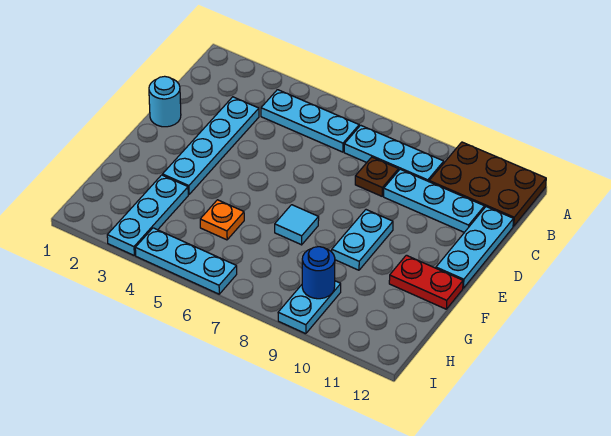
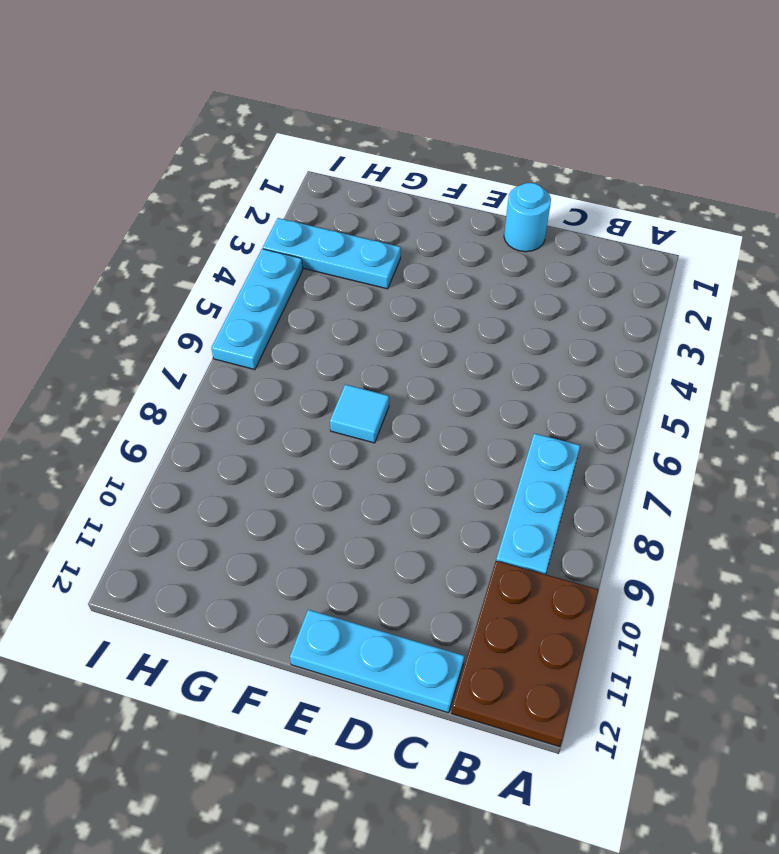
none -> cyan 1x3 plate [261,90,359,152]
none -> cyan 1x4 plate [163,97,259,194]
none -> brown 1x1 plate [355,157,399,196]

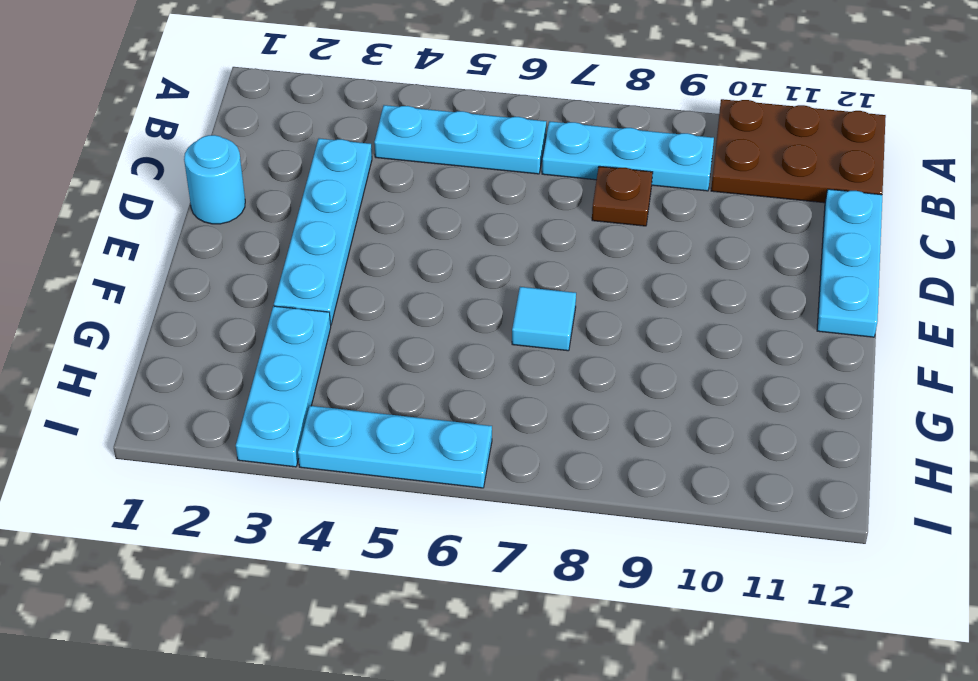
none -> cyan 1x3 plate [384,169,484,232]
none -> cyan 1x2 plate [332,210,393,270]
none -> red 1x2 plate [389,255,463,309]

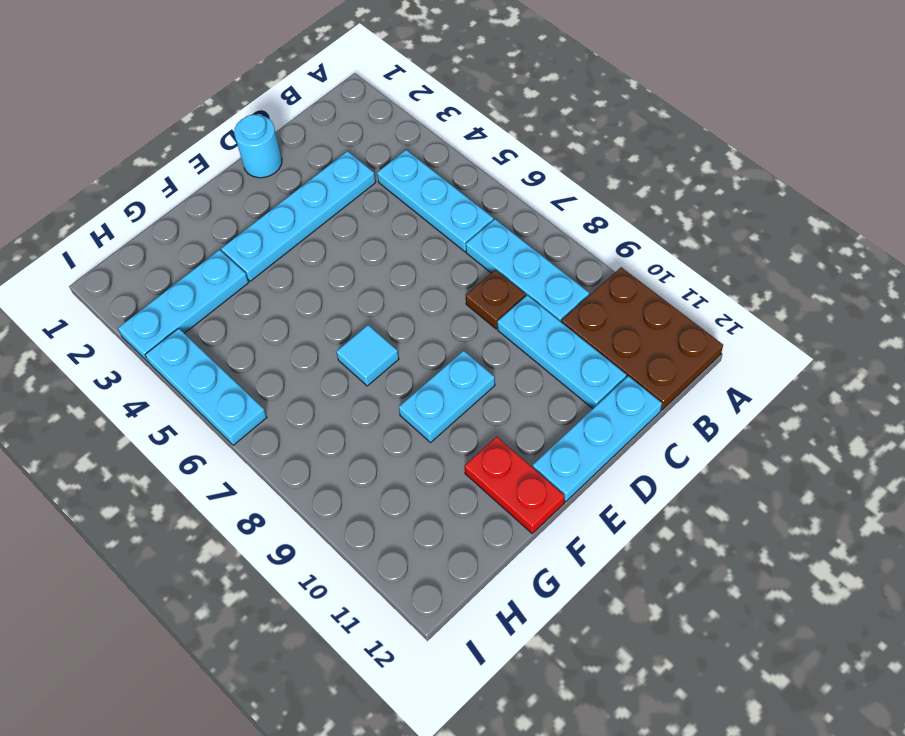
none -> orange 1x1 plate [200,200,244,240]
none -> cyan 1x2 plate [278,281,341,334]
none -> blue 1x1 round brick [302,247,335,299]

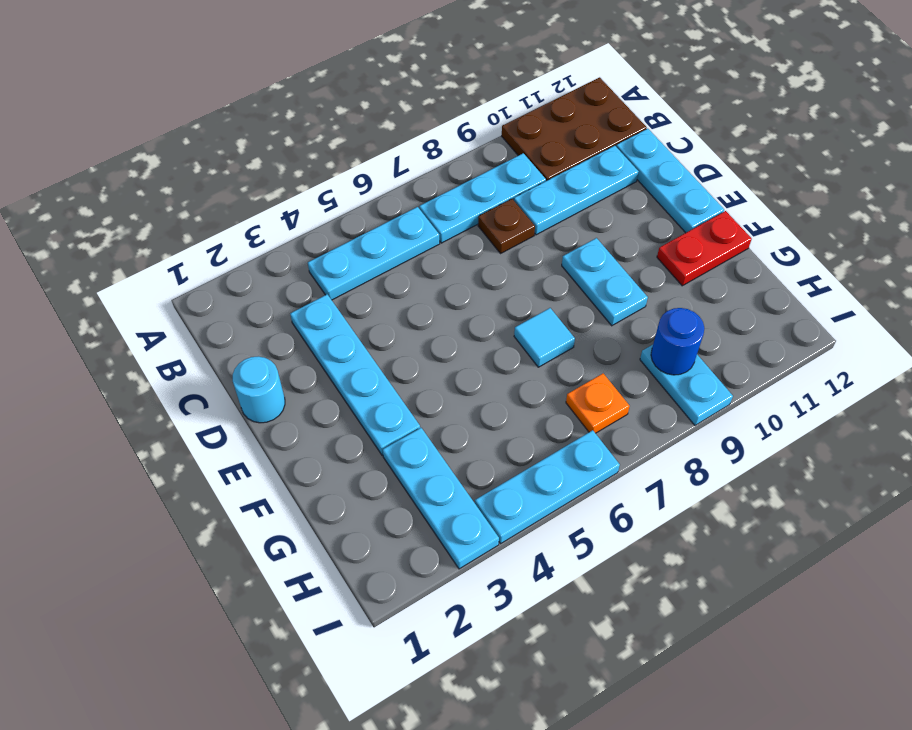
orange 1x1 plate [566,374,630,433] -> orange 1x1 plate moved to [200,200,244,240]

